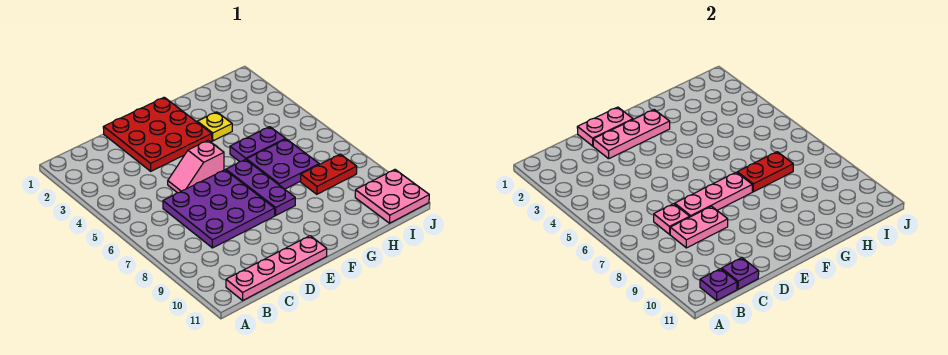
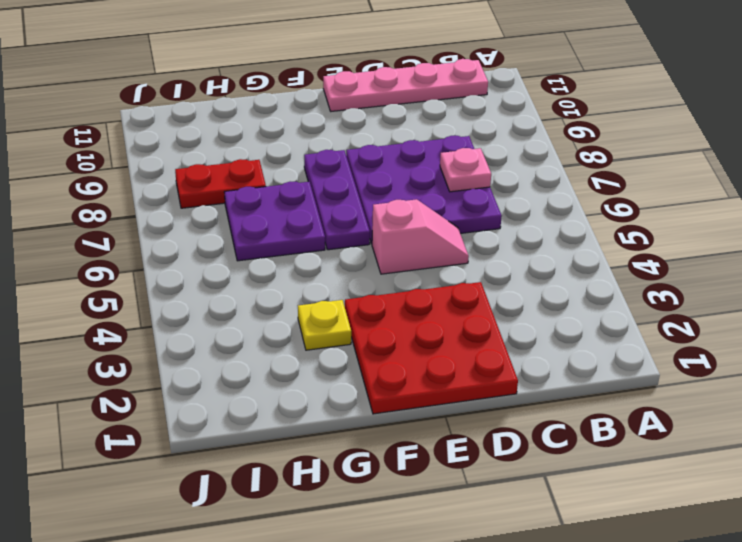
none -> purple 1x2 plate [230,127,285,162]
none -> pink 2x2 plate [355,170,429,223]
none -> purple 1x1 plate [700,269,737,300]

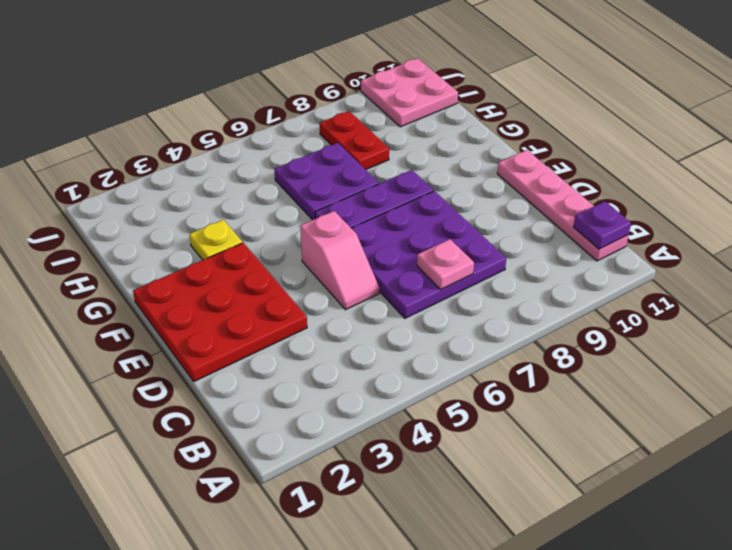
none -> purple 1x2 plate [230,127,285,162]
none -> pink 1x2 plate [670,206,728,248]
none -> purple 1x1 plate [722,258,759,289]

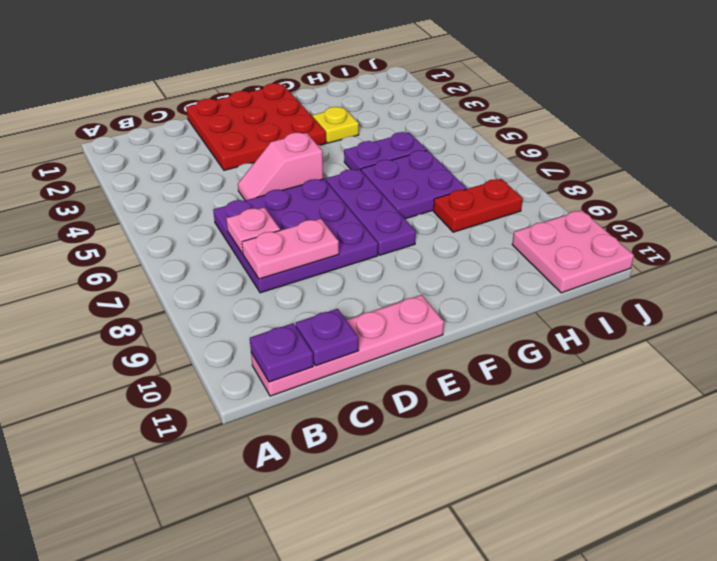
none -> pink 1x2 plate [577,107,633,146]
none -> pink 1x3 plate [593,110,670,159]
none -> pink 1x3 plate [675,172,752,217]

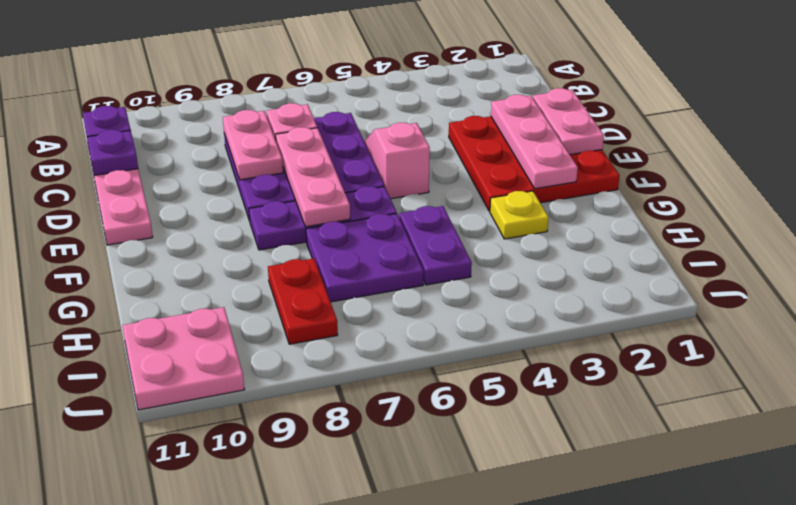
none -> red 1x2 plate [737,152,793,192]

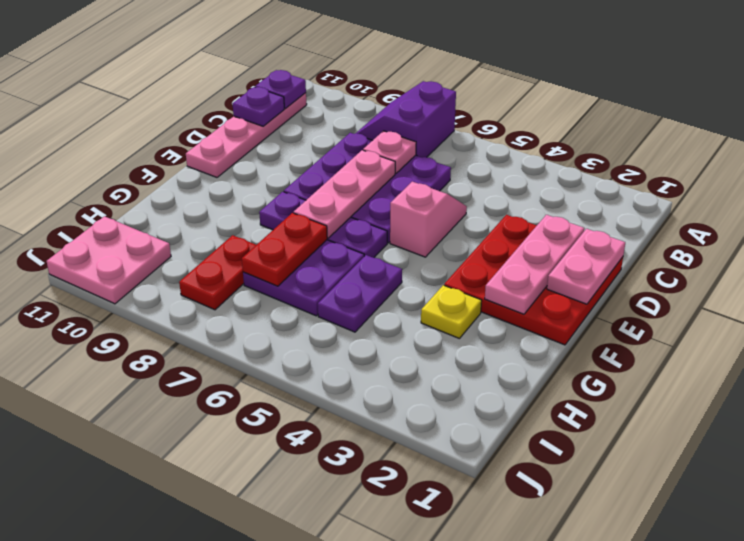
purple 2x2 slope [357,81,456,157] -> none
none -> pink 1x2 plate [670,206,728,248]

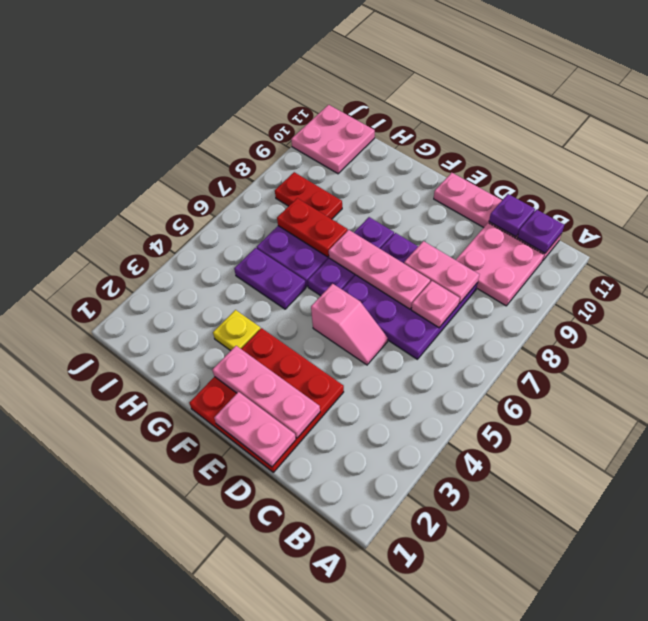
pink 2x2 plate [456,223,544,306] -> none

